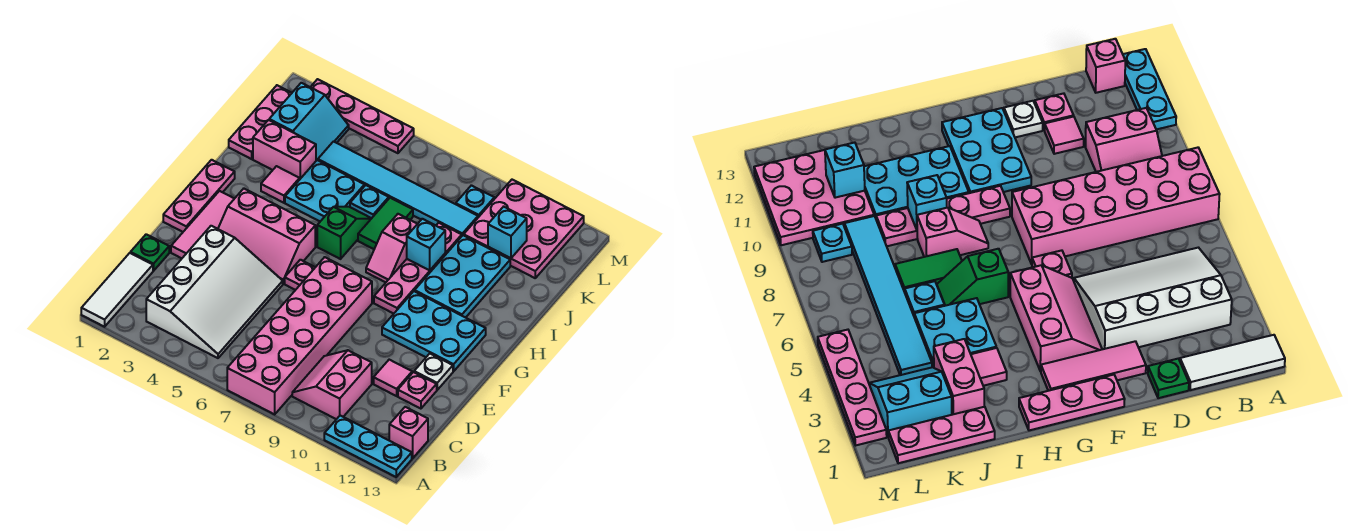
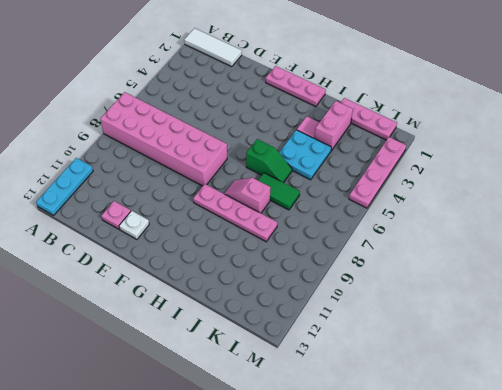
none -> white 3x4 slope [146,226,283,358]
none -> pink 2x2 slope [292,350,372,419]
none -> pink 1x1 brick [389,407,428,458]
none -> green 1x1 plate [131,234,169,271]

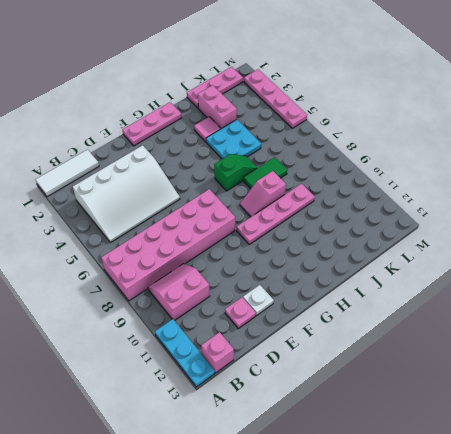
none -> green 1x1 plate [131,234,169,271]
none -> pink 1x1 tile [374,360,412,396]
none -> pink 1x3 tile [171,191,234,258]
none -> pink 2x3 slope [218,189,315,284]

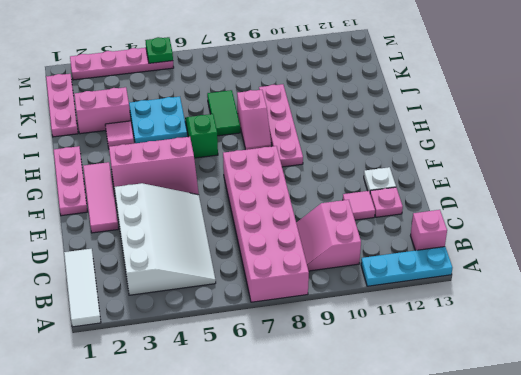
green 1x1 plate [145,37,173,63] -> green 1x1 plate moved to [131,234,169,271]
none -> pink 1x1 plate [285,260,315,290]
none -> cyan 2x3 plate [382,291,486,371]
none -> cyan 2x3 plate [415,235,510,318]
none -> cyan 1x1 plate [350,185,389,218]

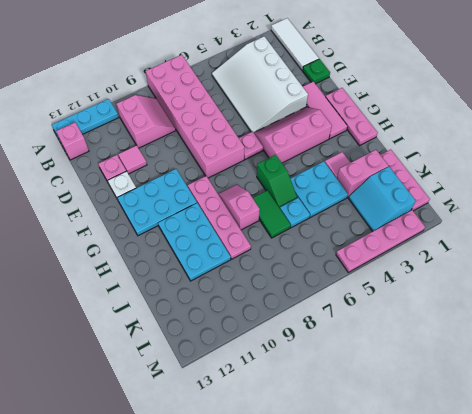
none -> cyan 1x6 tile [318,142,478,235]
none -> pink 3x3 plate [464,180,584,278]
none -> cyan 1x1 plate [456,185,494,217]
none -> cyan 1x1 brick [407,219,445,270]

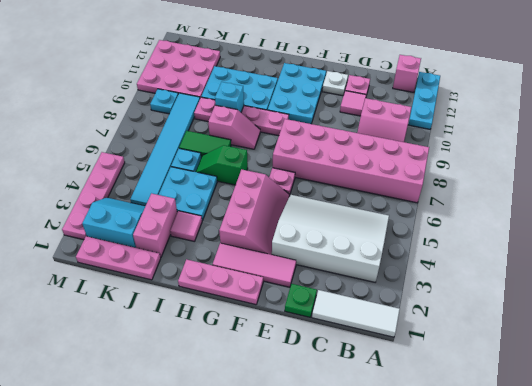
none -> cyan 1x1 brick [488,207,527,258]

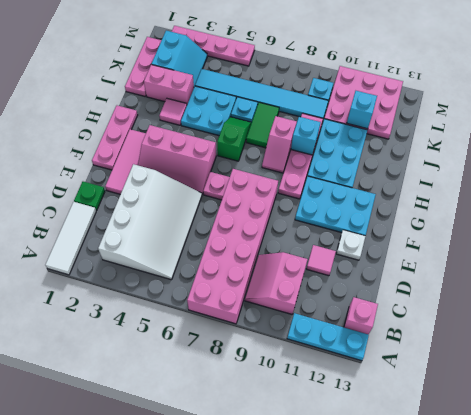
none -> pink 1x1 plate [398,372,437,409]

